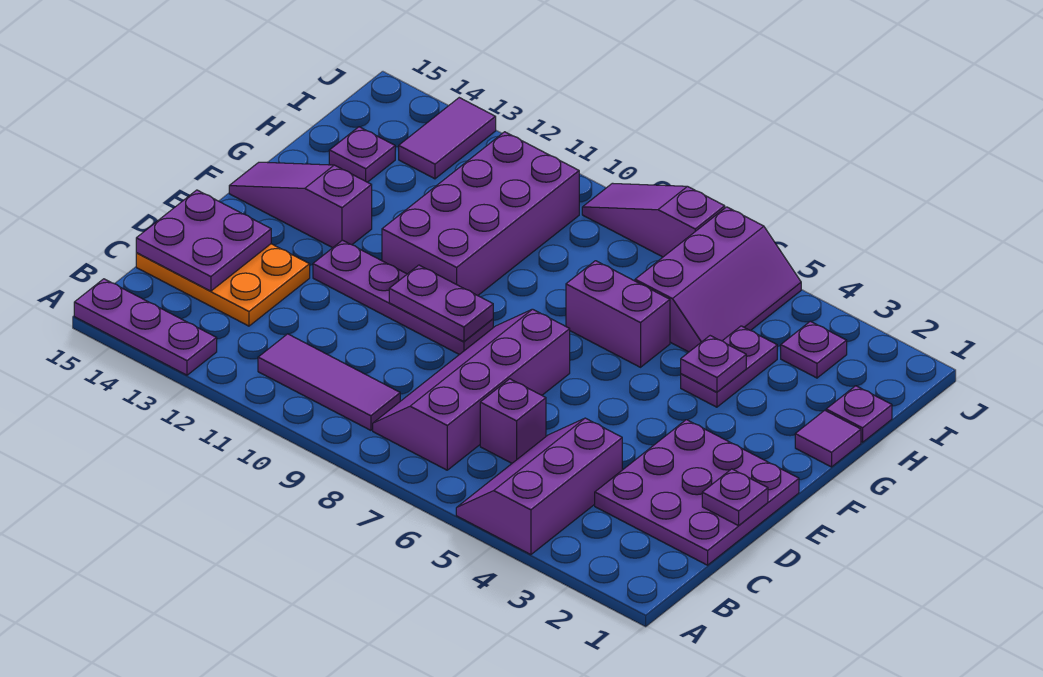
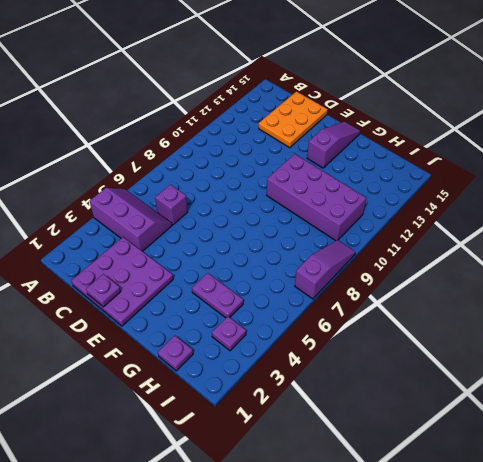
none -> purple 1x3 plate [74,279,217,375]
none -> purple 2x4 slope [373,309,570,470]
none -> purple 1x3 tile [258,334,400,430]

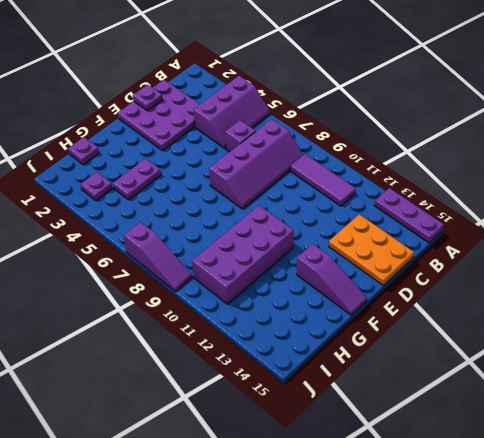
none -> purple 1x4 plate [313,240,493,355]
none -> purple 1x1 tile [795,410,861,467]
none -> purple 1x2 brick [566,261,670,367]

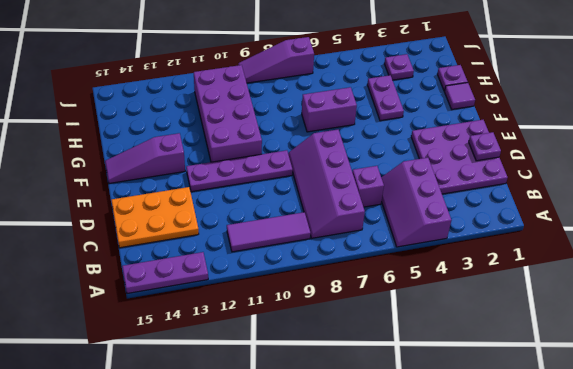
none -> purple 2x3 slope [635,207,801,352]
none -> purple 1x1 plate [329,127,395,182]
none -> purple 1x2 tile [399,98,496,179]

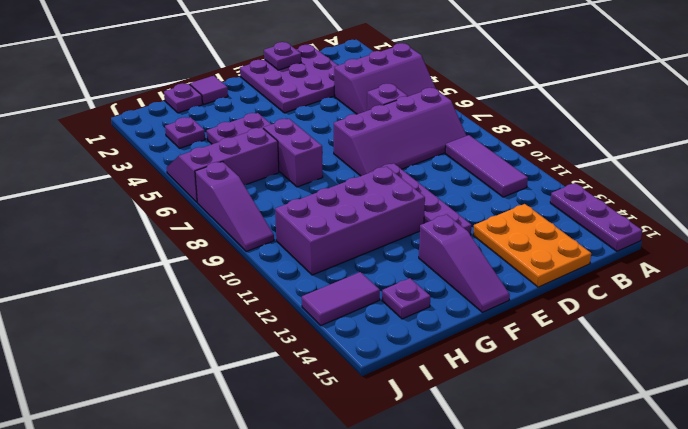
none -> purple 2x2 plate [136,190,271,291]
none -> purple 1x2 plate [389,265,493,342]
none -> purple 1x1 plate [681,336,746,392]

